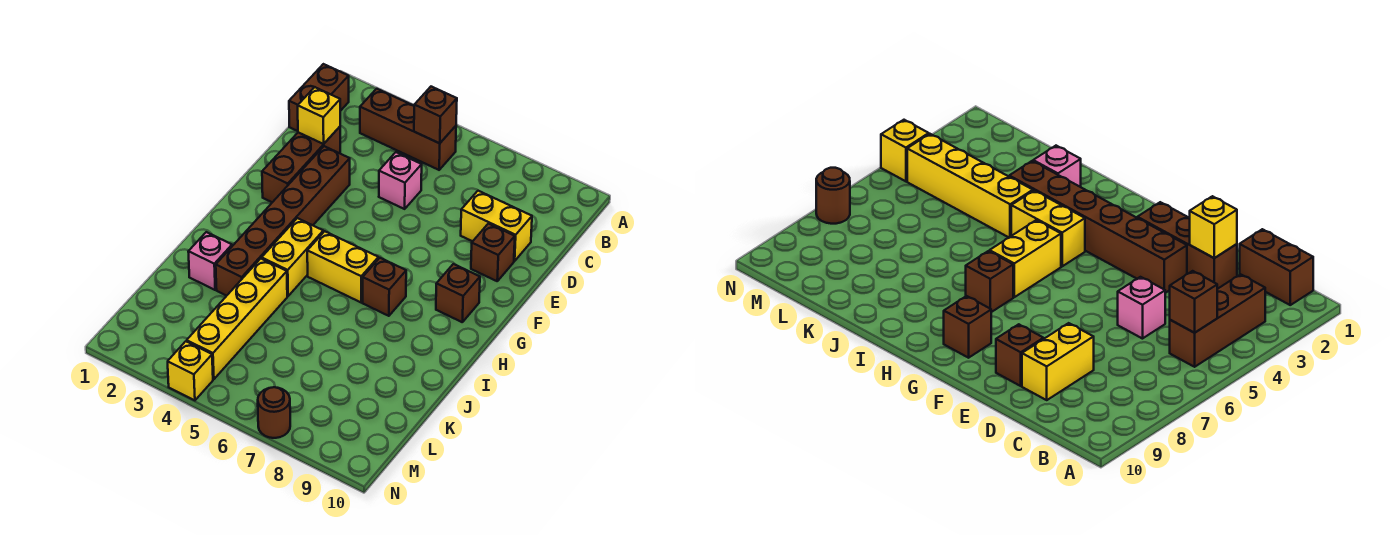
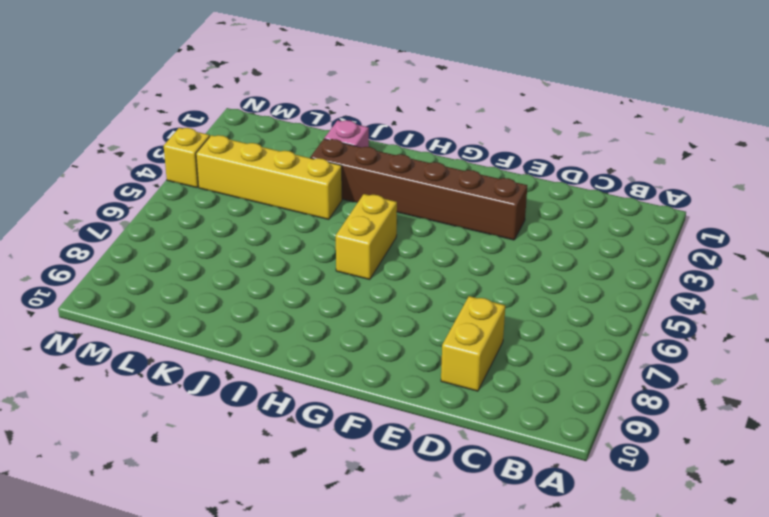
none -> brown 1x2 brick [289,64,349,131]
none -> brown 1x3 brick [360,89,456,170]
none -> brown 1x3 brick [262,127,340,202]

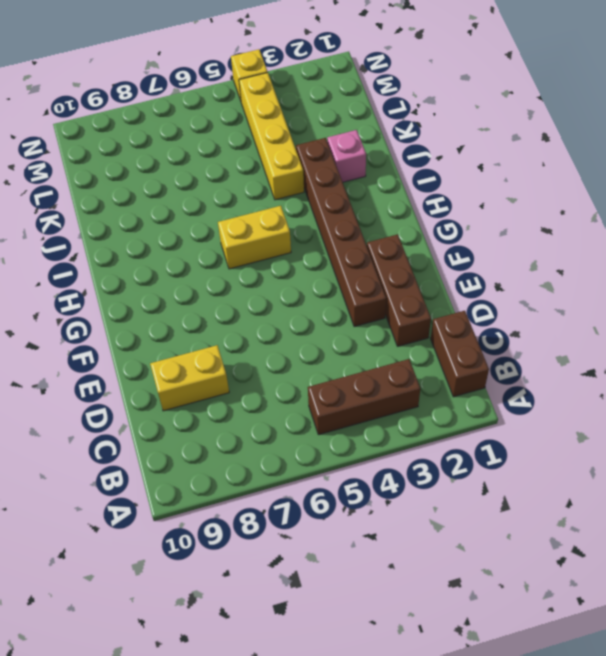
none -> pink 1x1 brick [379,152,422,209]
none -> brown 1x1 brick [471,224,515,281]
none -> brown 1x1 brick [436,264,480,322]

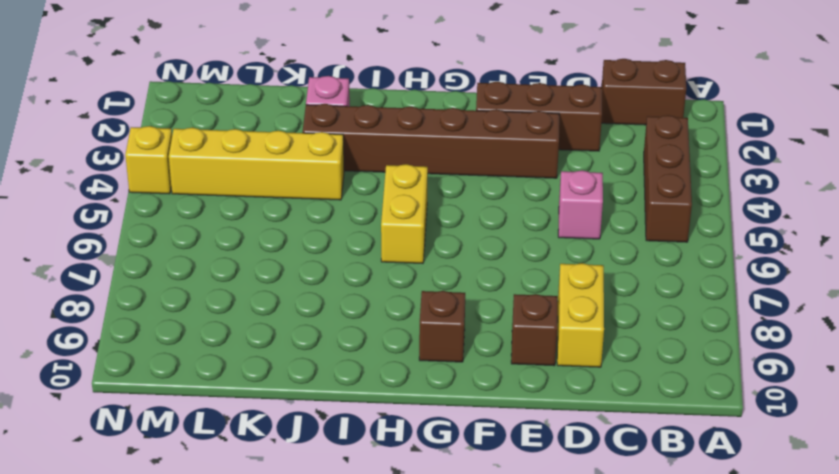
none -> yellow 1x2 brick [262,218,323,296]
none -> brown 1x1 brick [363,258,406,316]
none -> brown 1x1 round brick [258,387,290,438]

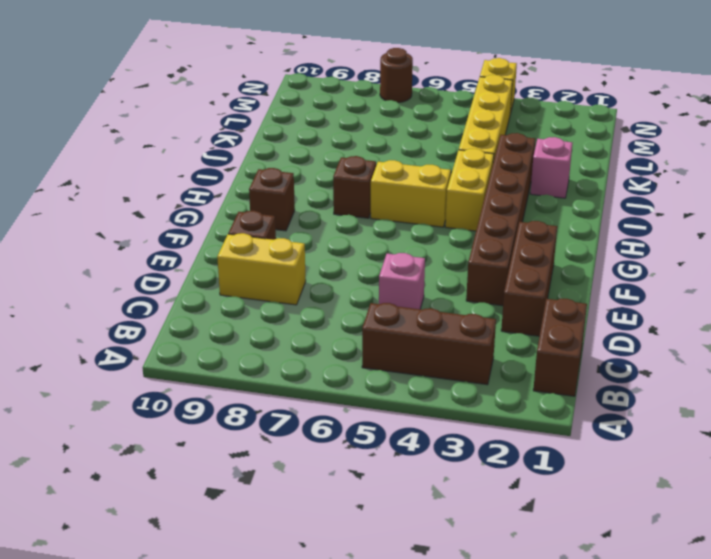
none -> brown 1x1 brick [414,87,457,143]
none -> yellow 1x1 brick [298,87,340,144]

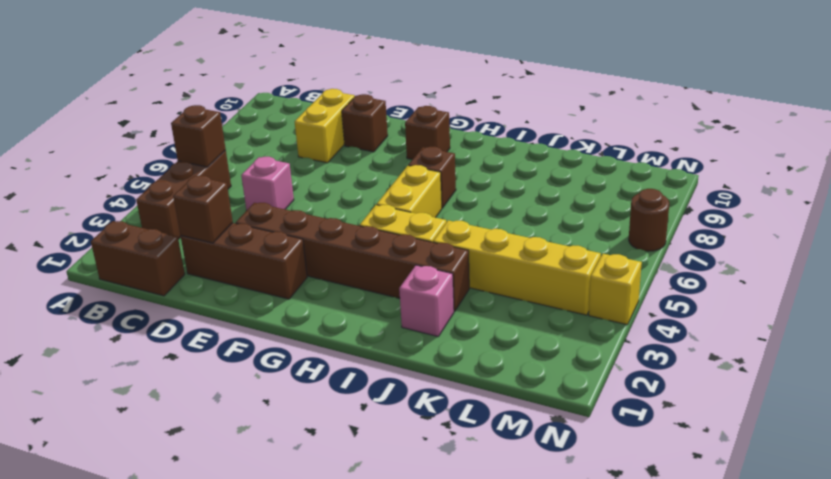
brown 1x1 brick [173,176,233,243] -> yellow 1x1 brick [298,87,340,144]

